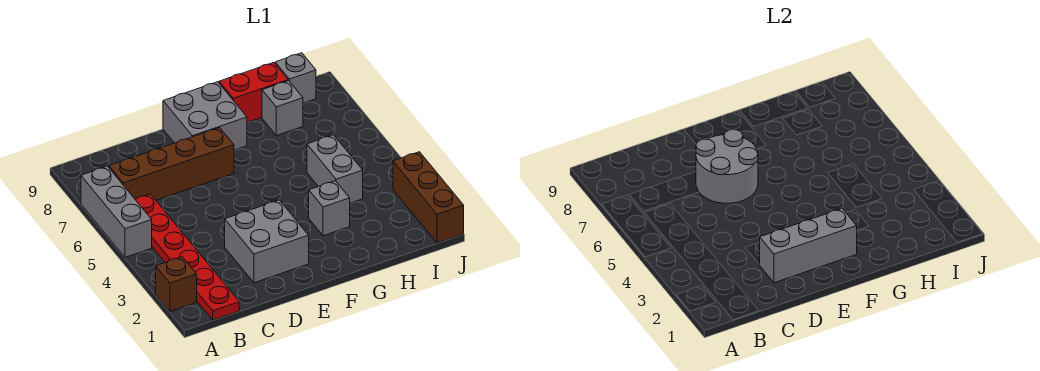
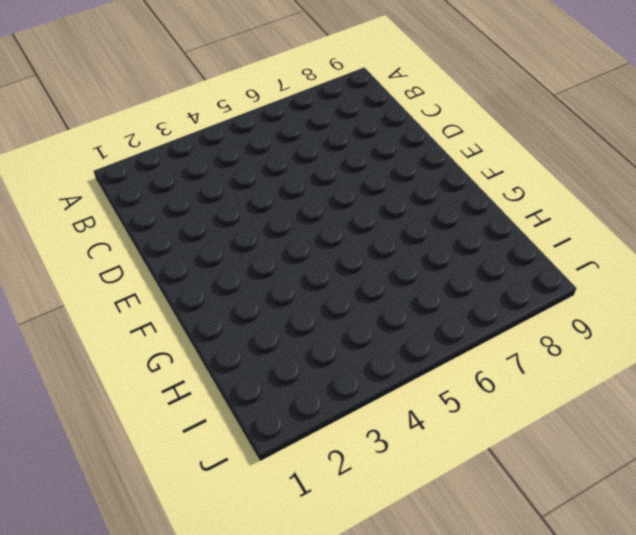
none -> brown 1x1 brick [156,257,197,312]
none -> grey 1x3 brick [81,166,152,257]
none -> red 1x6 plate [135,194,239,320]

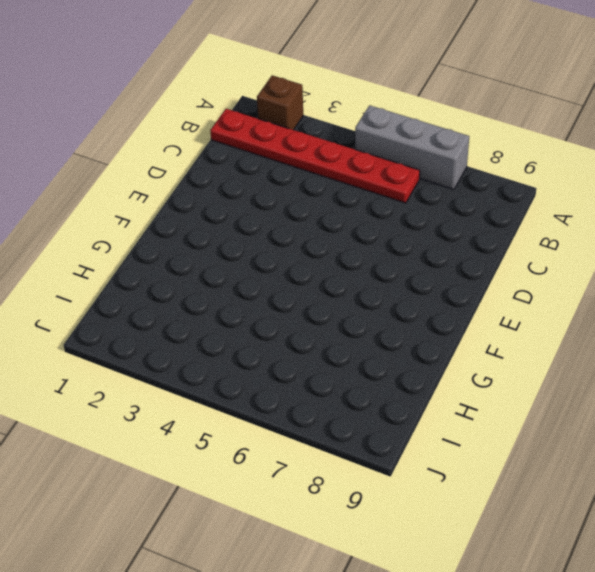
none -> brown 1x4 brick [109,128,234,200]
none -> grey 2x2 brick [225,200,309,283]
none -> grey 2x2 brick [163,82,247,150]

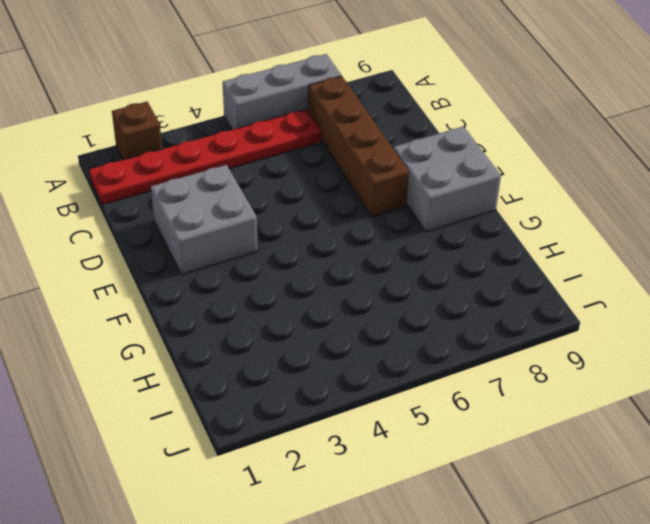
none -> grey 1x1 brick [309,181,350,236]
none -> red 1x2 brick [219,63,288,122]
none -> grey 1x2 brick [307,135,363,203]

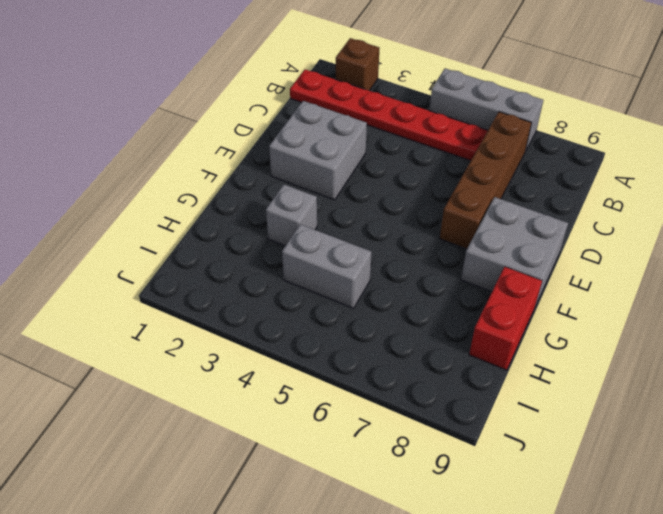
none -> grey 1x1 brick [262,81,303,136]
none -> grey 1x1 brick [275,53,316,103]
none -> brown 1x3 brick [393,152,464,243]

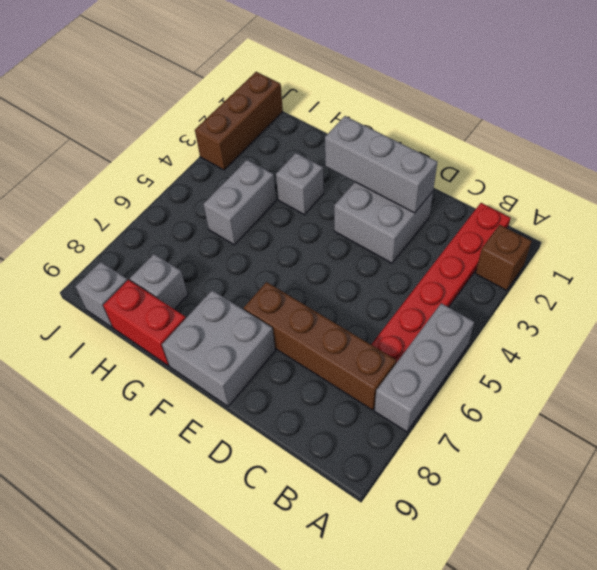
none -> grey 2x2 round brick [696,129,758,203]

